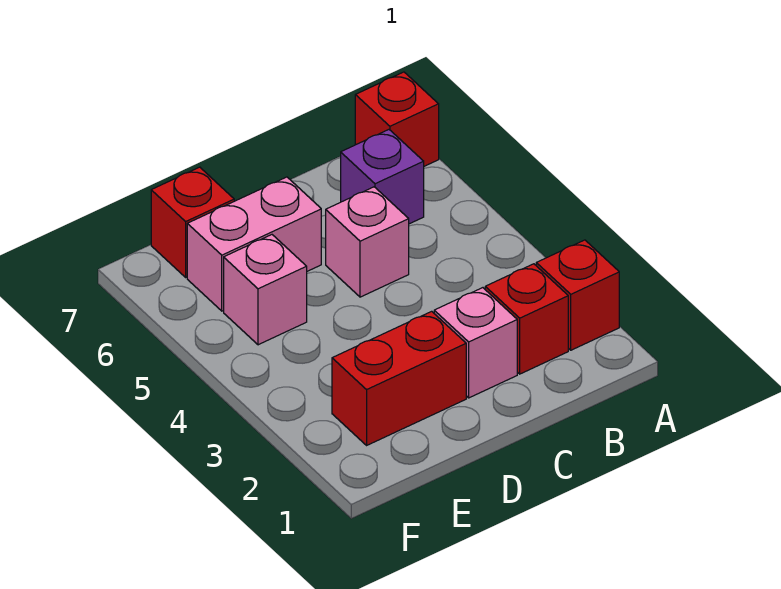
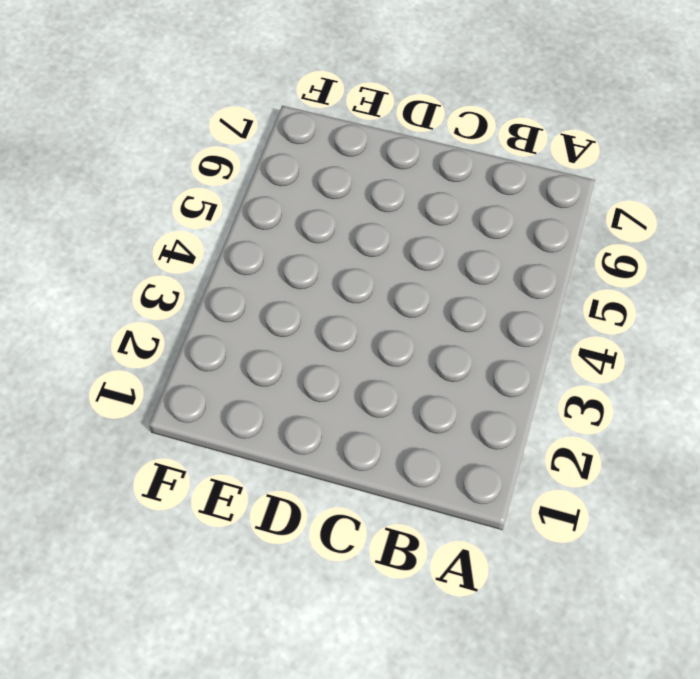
none -> red 1x1 brick [536,240,619,350]
none -> red 1x1 brick [355,72,439,166]

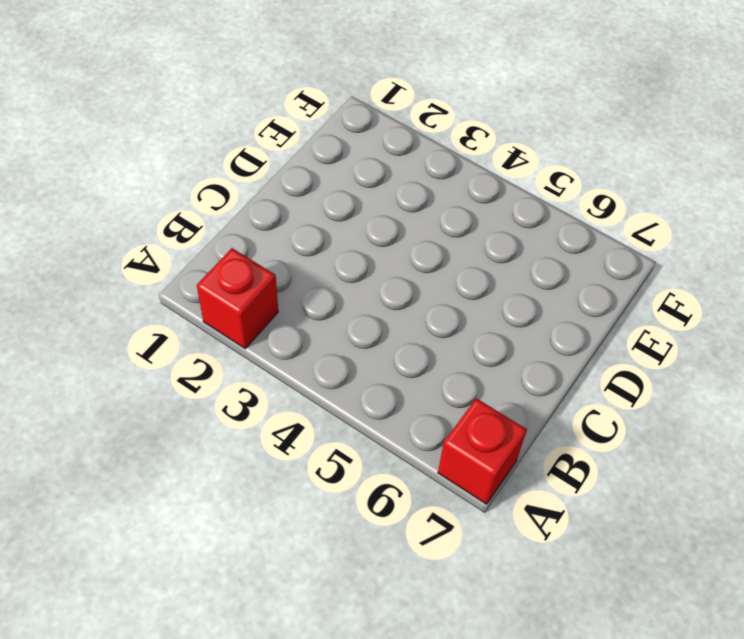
none -> red 1x1 brick [485,264,568,374]
none -> purple 1x1 brick [341,130,424,224]

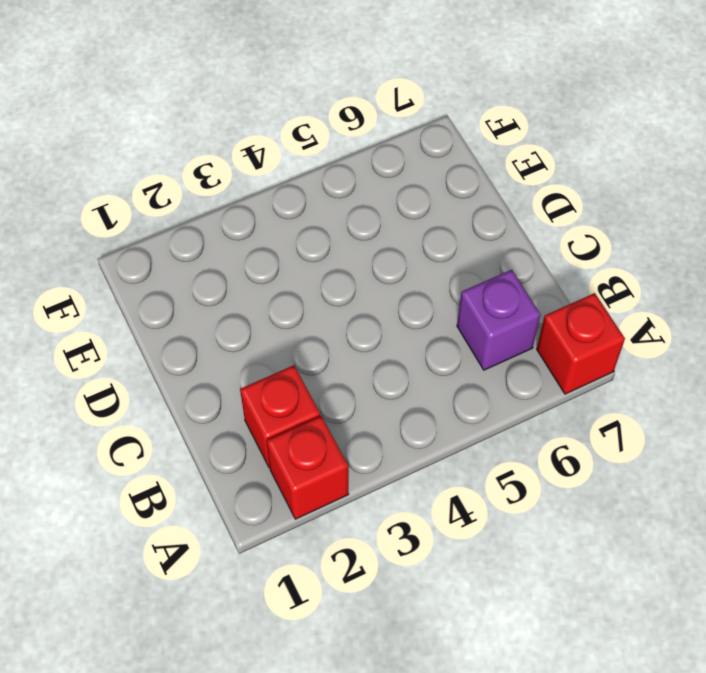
none -> pink 1x1 brick [434,288,517,398]
none -> pink 1x1 brick [326,187,409,297]

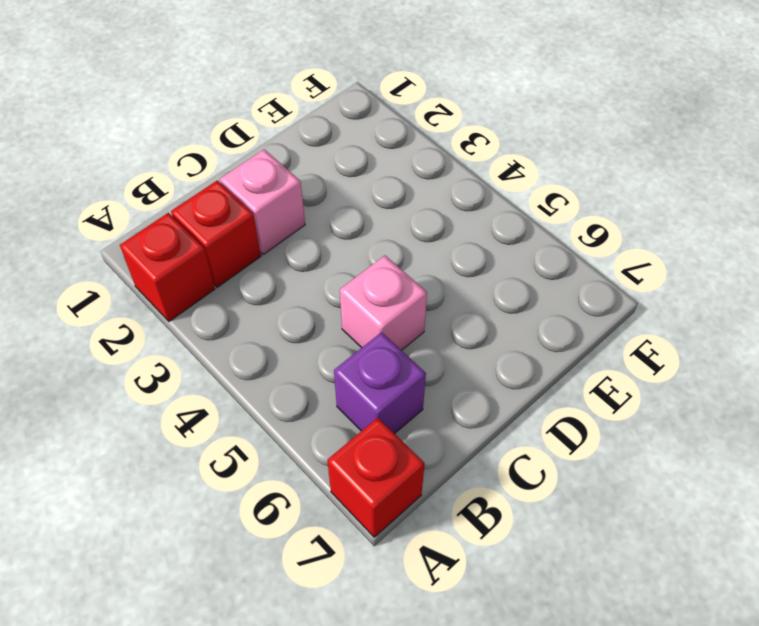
none -> red 1x2 brick [332,311,466,445]
none -> pink 1x2 brick [187,177,321,311]

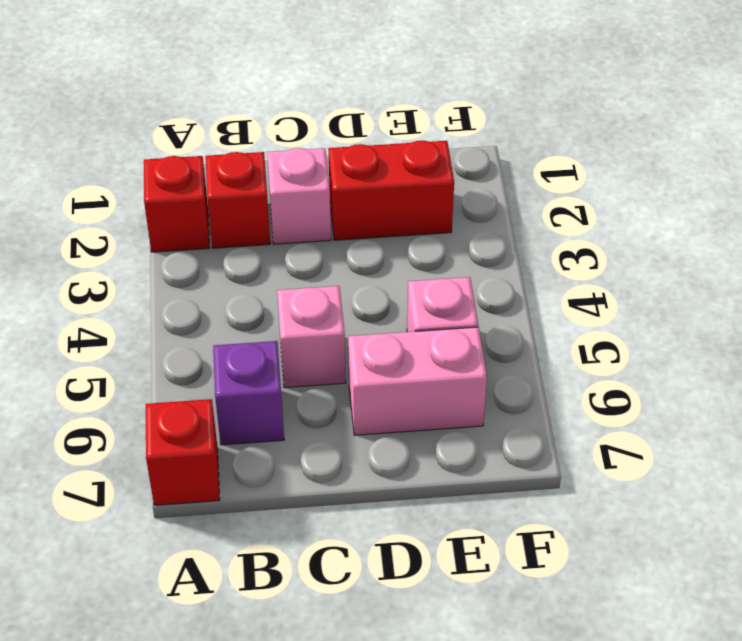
none -> red 1x1 brick [151,167,234,277]

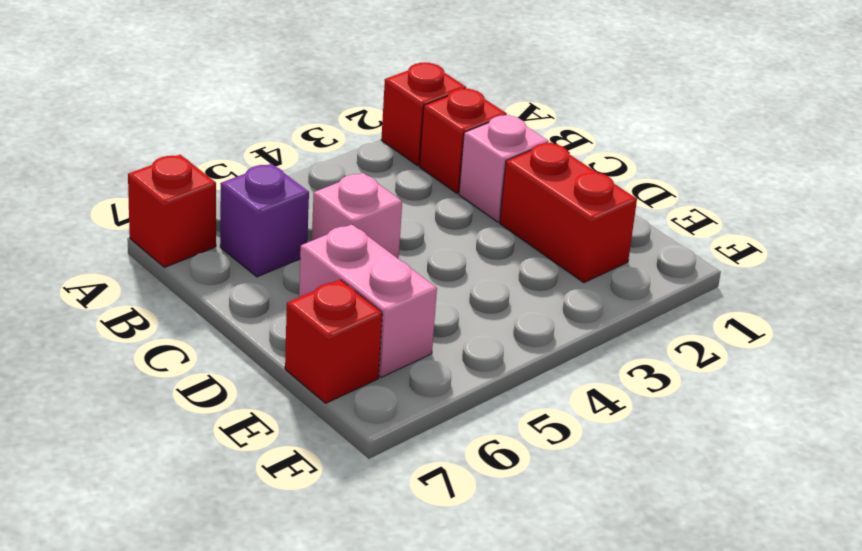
none -> pink 1x1 brick [224,235,307,345]

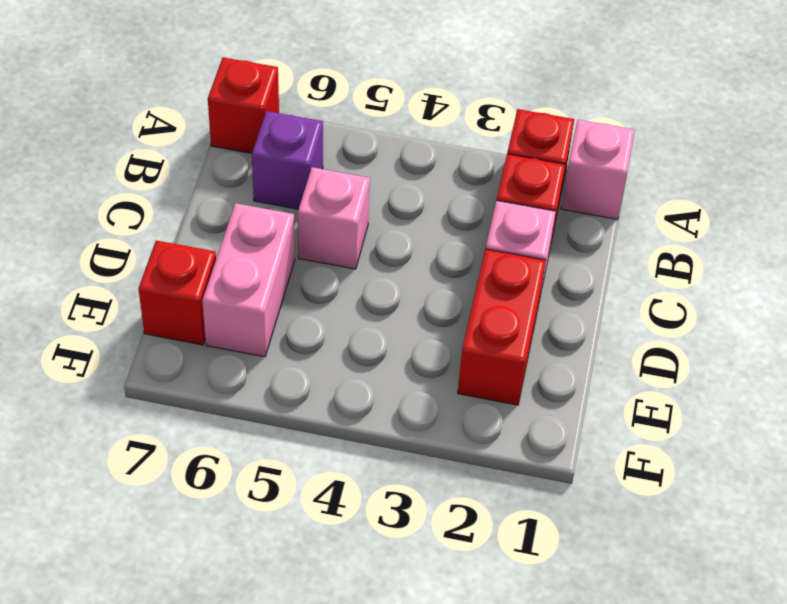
pink 1x1 brick [561,120,635,219] -> pink 1x1 brick moved to [224,235,307,345]

